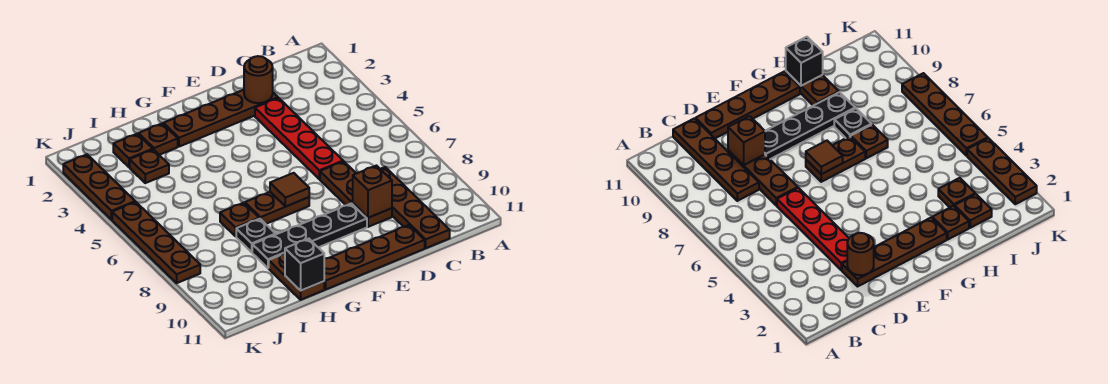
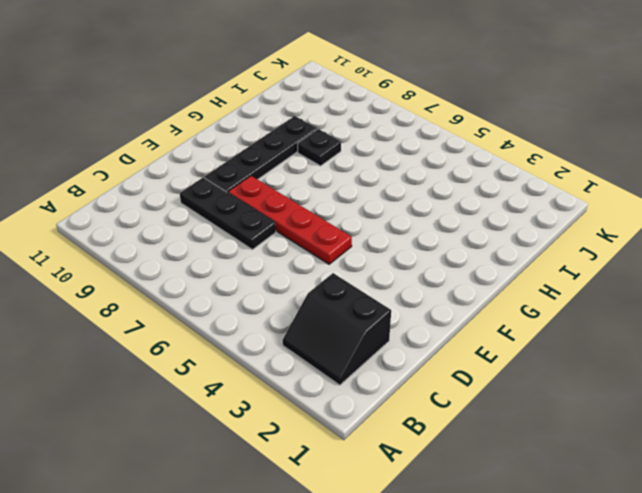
black 2x2 slope [283,273,391,385] -> none
black 1x3 plate [180,177,276,250] -> brown 1x3 plate [320,162,392,227]
red 1x4 plate [228,176,352,264] -> red 1x4 plate moved to [255,98,343,179]
none -> brown 1x4 plate [381,167,450,248]
none -> brown 1x4 plate [164,90,278,147]
none -> brown 1x4 plate [324,225,425,289]

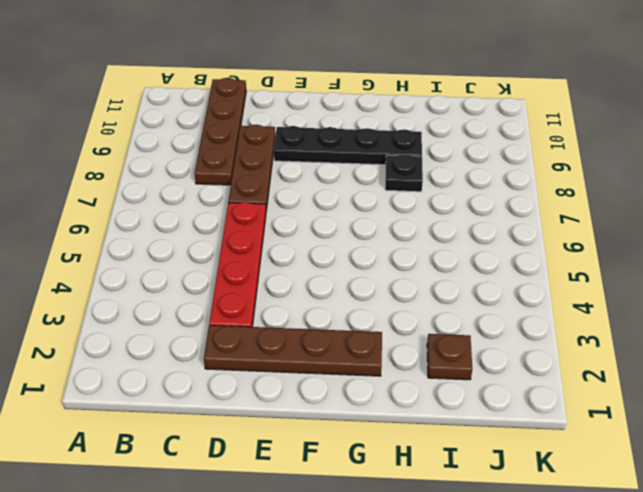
none -> brown 1x4 plate [324,225,425,289]
none -> brown 1x2 plate [245,192,309,224]
none -> brown 1x1 plate [138,123,178,155]

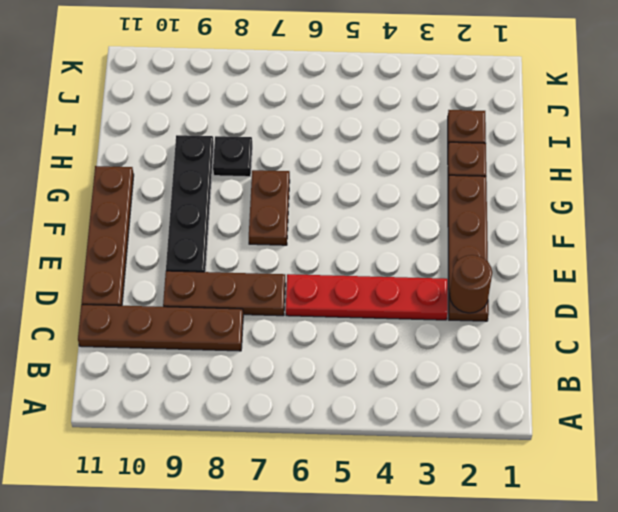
none -> brown 1x1 plate [220,203,259,236]
none -> brown 1x2 plate [269,253,324,300]
none -> brown 1x1 plate [130,150,169,183]

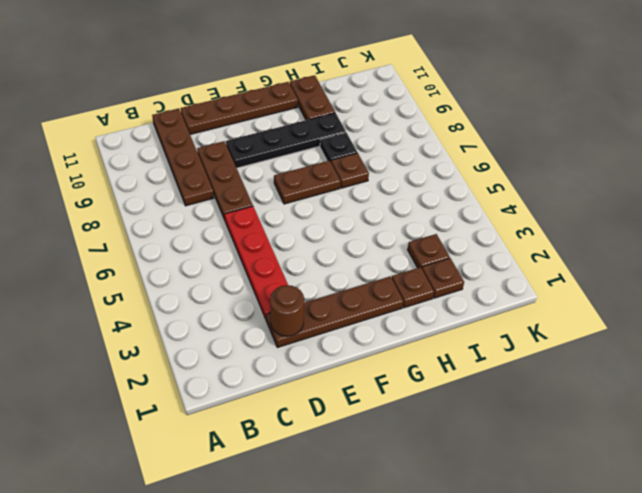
none -> brown 1x3 plate [63,154,135,220]
none -> brown 1x4 plate [112,202,200,283]
none -> brown 1x1 brick [353,166,392,218]

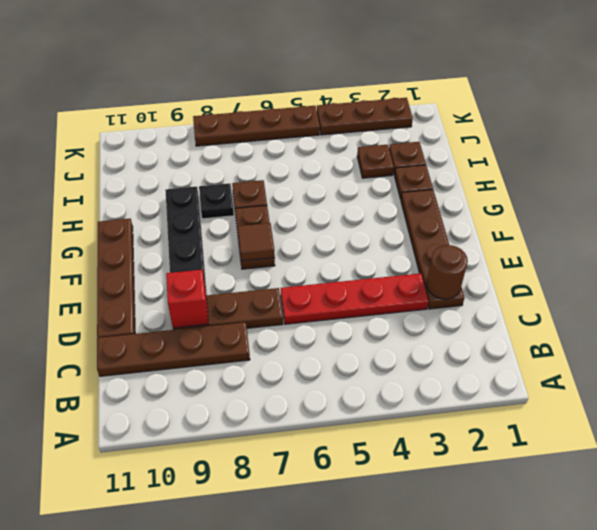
red 1x1 brick [166,270,208,328] -> brown 1x1 brick [353,166,392,218]
none -> brown 1x2 plate [269,253,324,300]
none -> black 1x1 brick [285,239,324,291]

